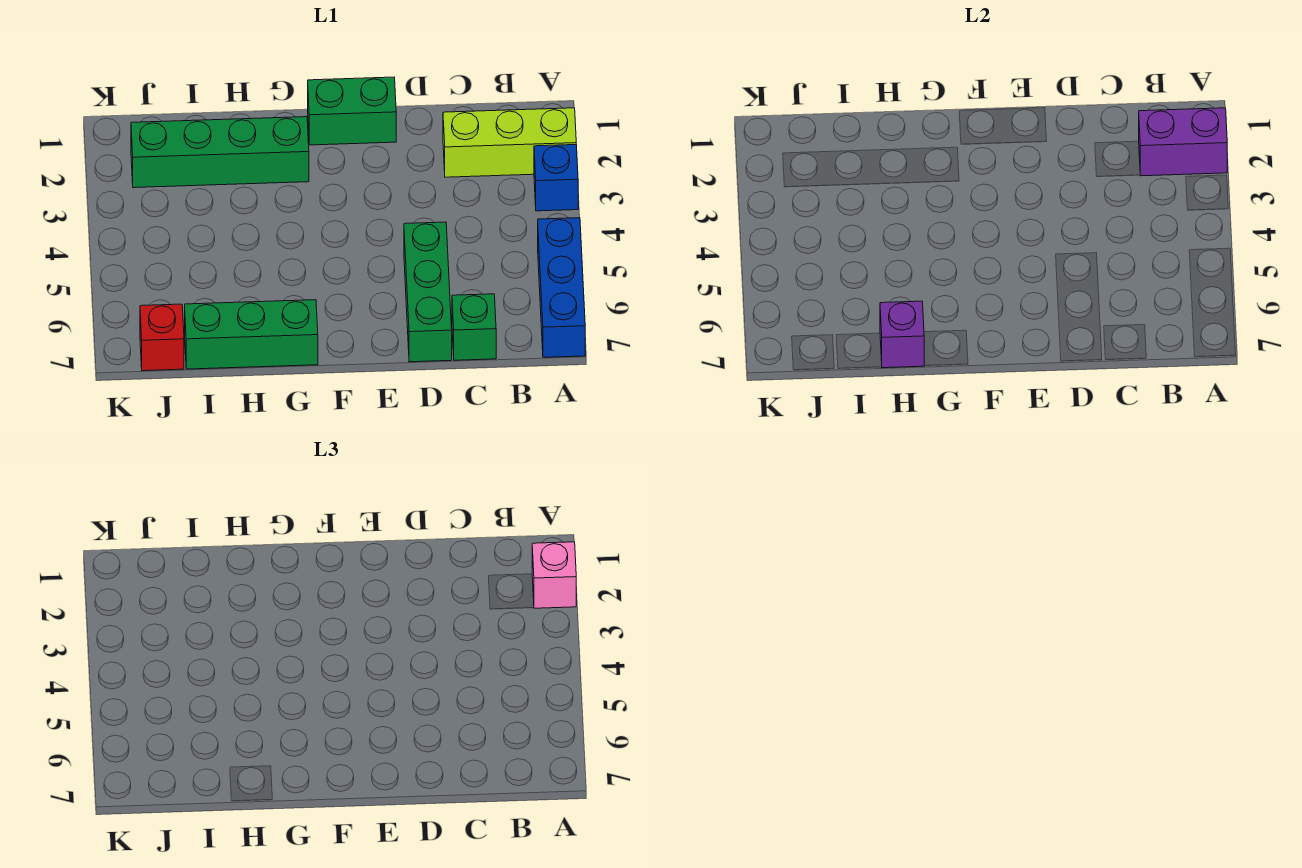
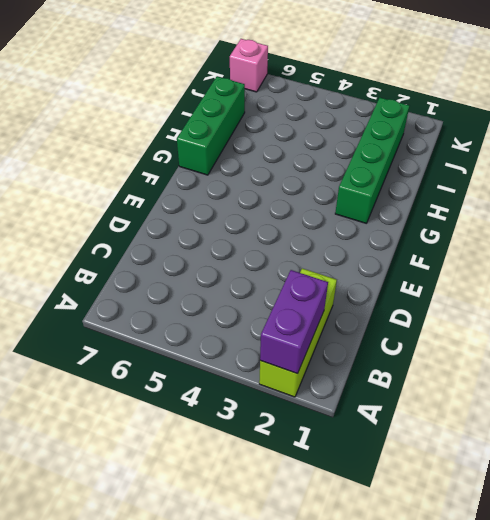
pink 1x1 brick [230,39,268,92] -> pink 1x1 brick moved to [532,542,576,608]
none -> blue 1x1 brick [534,145,578,211]
none -> blue 1x3 brick [538,218,585,357]
none -> green 1x1 brick [452,294,496,360]

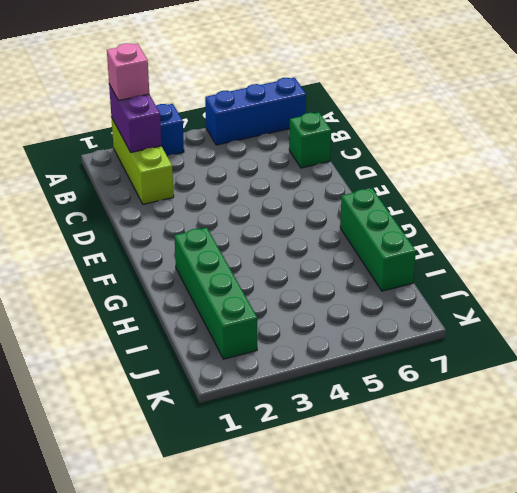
none -> green 1x3 brick [404,222,452,362]
none -> green 1x2 brick [308,77,396,145]
none -> red 1x1 brick [140,304,184,371]

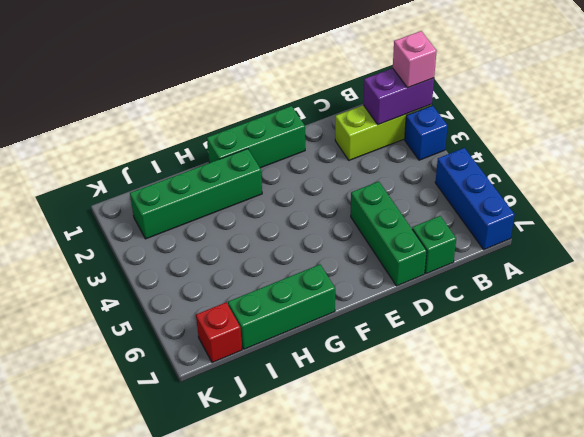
green 1x3 brick [207,106,305,168] -> green 1x2 brick [308,77,396,145]
none -> purple 1x1 brick [880,301,925,368]

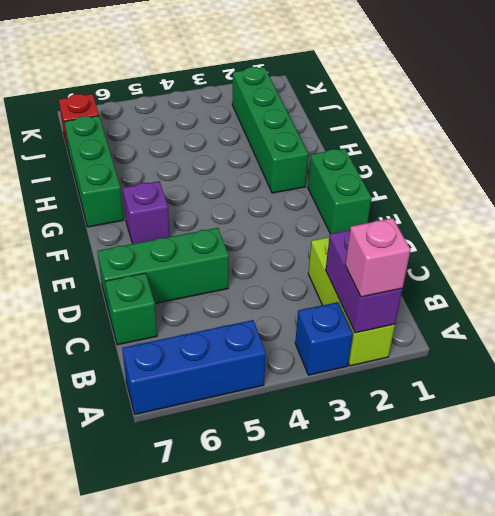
purple 1x1 brick [123,181,170,244] -> purple 1x1 brick moved to [880,301,925,368]

